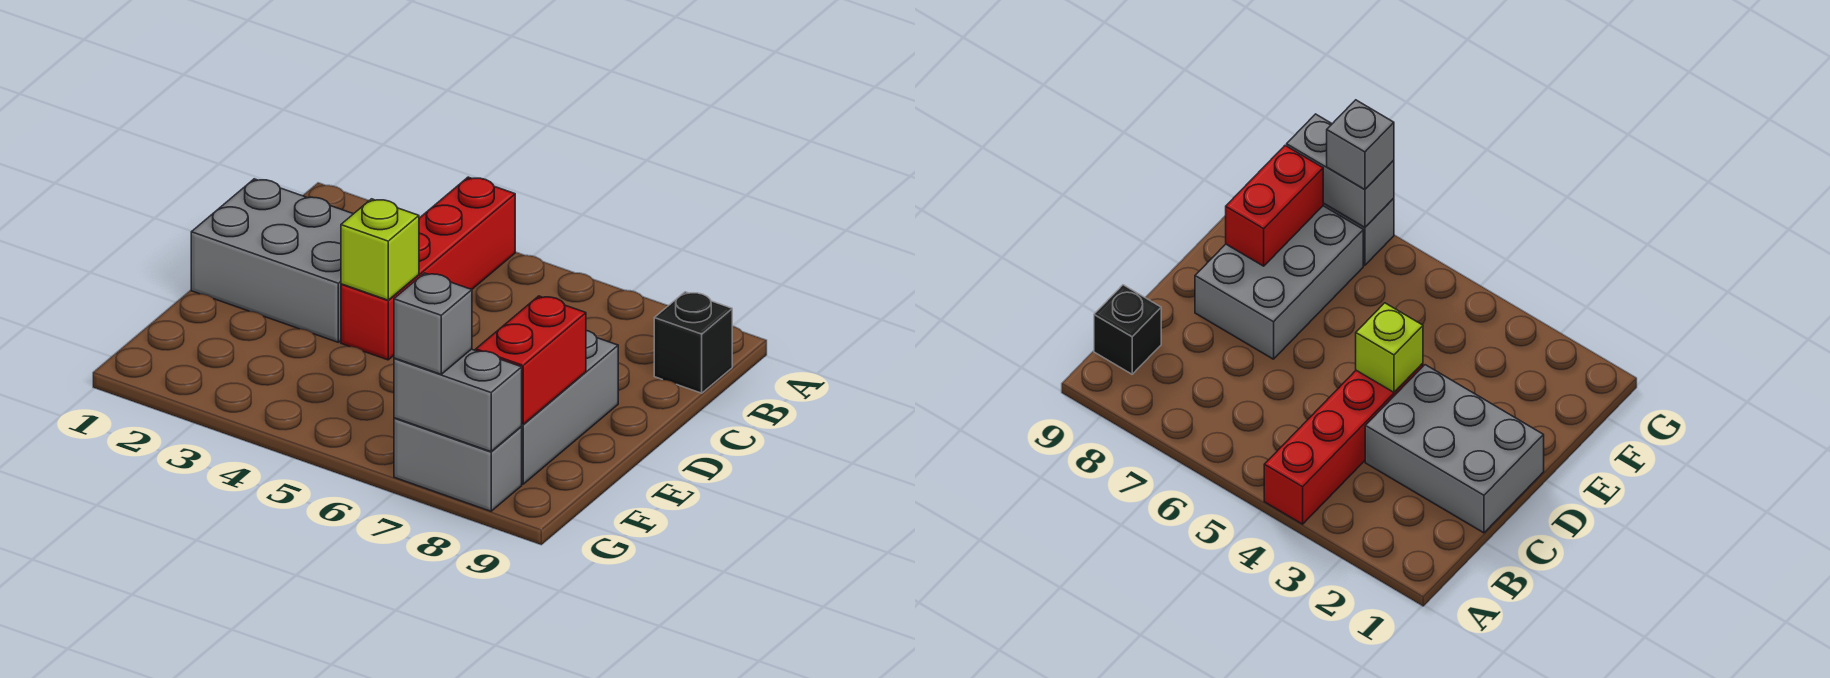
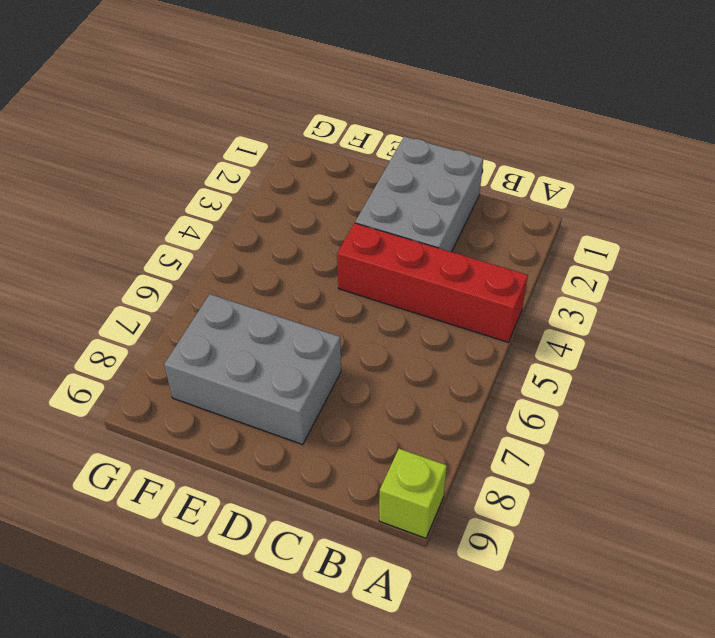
lime 1x1 brick [379,449,447,538] -> lime 1x1 brick moved to [341,199,419,300]
none -> black 1x1 brick [654,292,732,393]
none -> grey 1x2 brick [394,418,522,511]

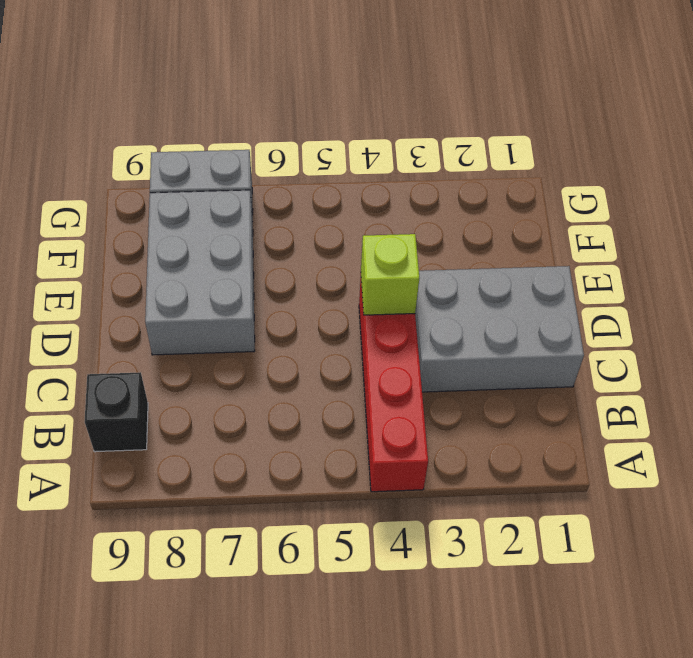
none -> red 1x2 brick [476,296,586,424]
none -> grey 1x2 brick [394,349,522,452]

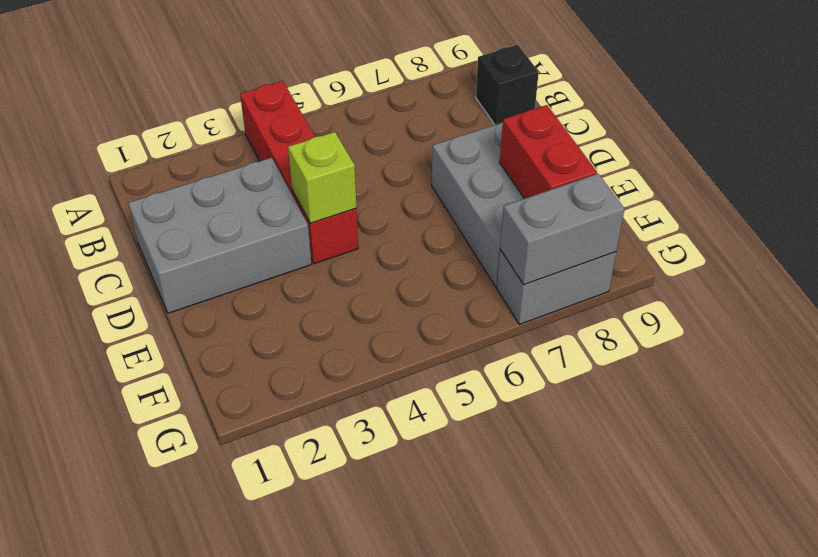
none -> grey 1x1 brick [394,273,472,374]

